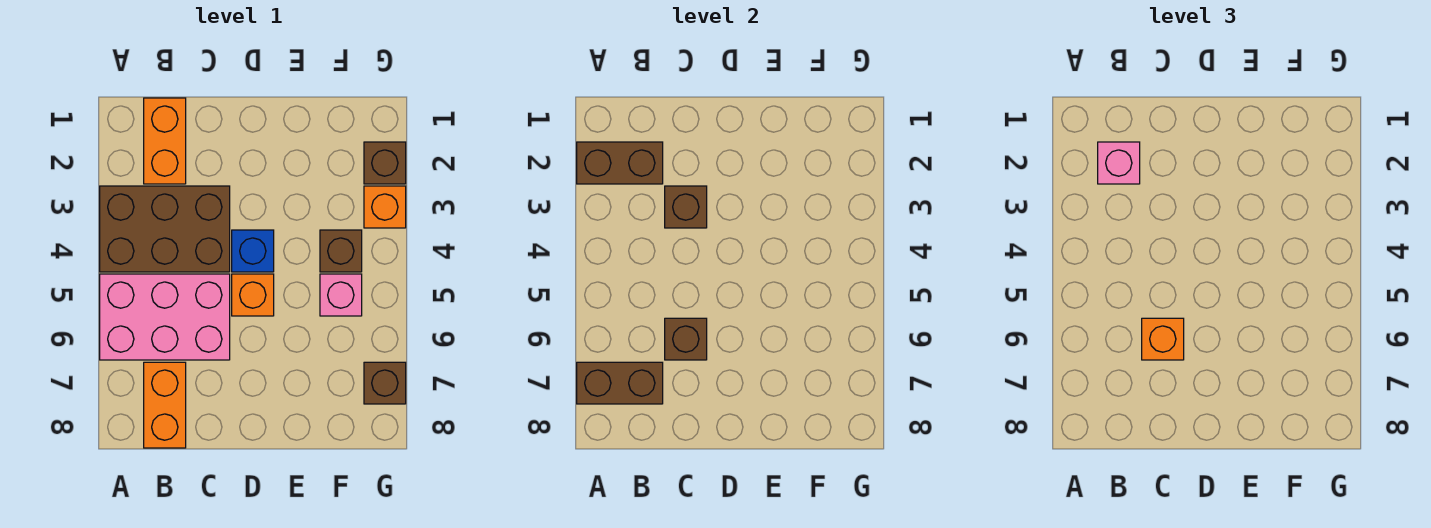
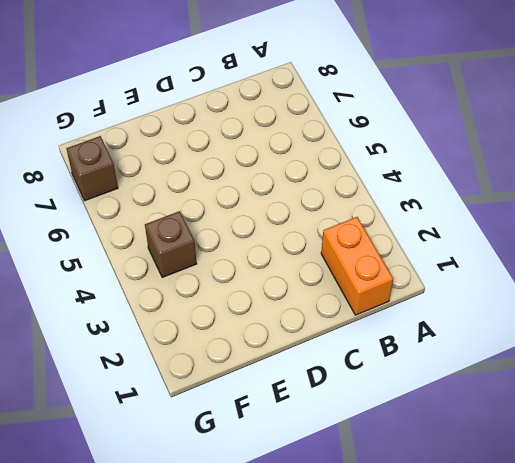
none -> brown 2x3 brick [100,186,230,272]
none -> pink 2x3 brick [100,274,230,360]
none -> orange 1x2 brick [144,362,186,448]

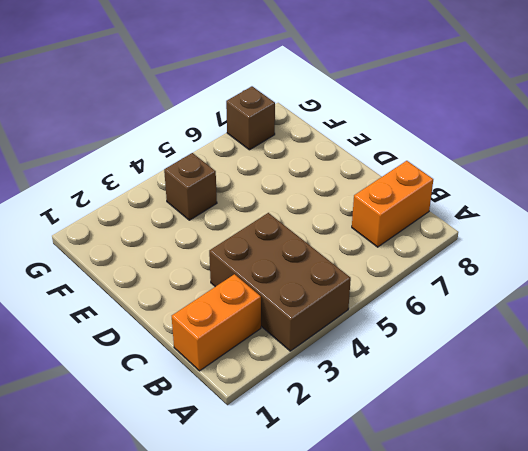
none -> pink 2x3 brick [100,274,230,360]
none -> blue 1x1 brick [232,230,274,272]
none -> orange 1x1 brick [232,274,274,316]

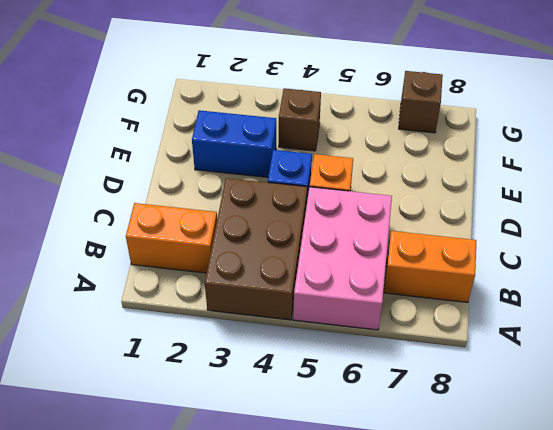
blue 1x2 brick [192,110,276,177] -> none
none -> pink 1x1 brick [320,274,362,316]
none -> brown 1x1 brick [364,142,406,184]
none -> orange 1x1 brick [364,186,406,228]

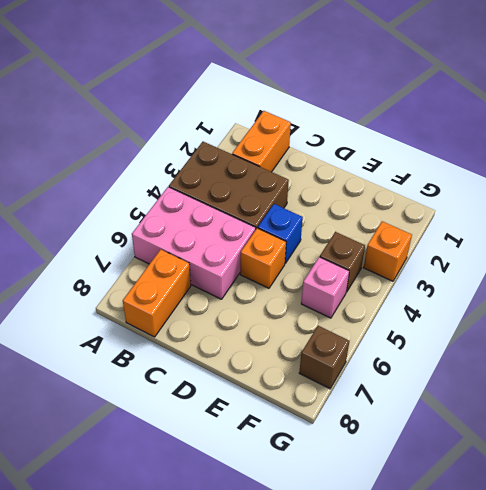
none -> brown 1x1 brick [364,142,406,184]
none -> brown 1x2 brick [577,142,663,184]
none -> brown 1x2 brick [577,362,663,404]

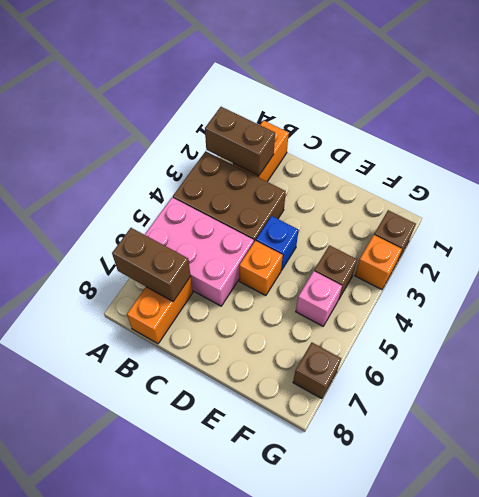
none -> brown 1x1 brick [665,186,707,228]
none -> brown 1x1 brick [665,318,707,360]
none -> pink 1x1 brick [1098,142,1140,184]

